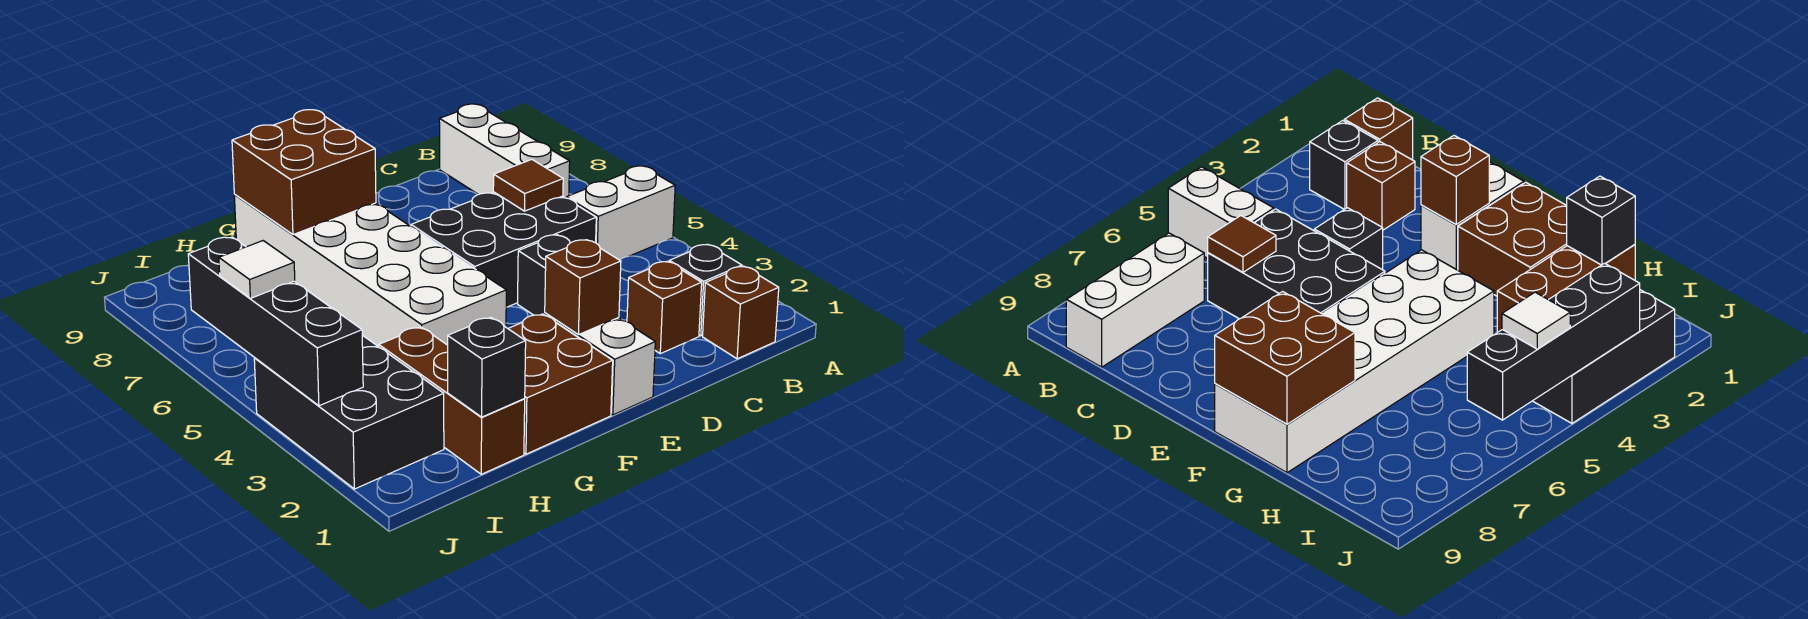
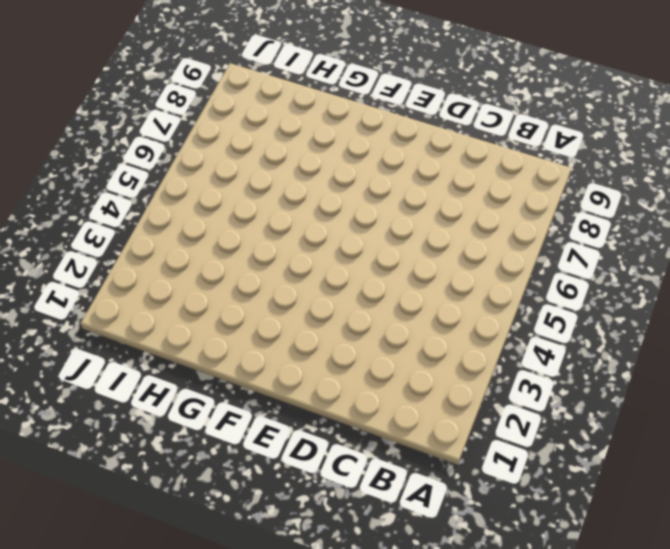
none -> white 1x2 brick [566,166,675,260]
none -> brown 1x1 brick [703,266,779,359]
none -> black 1x1 brick [669,244,742,336]

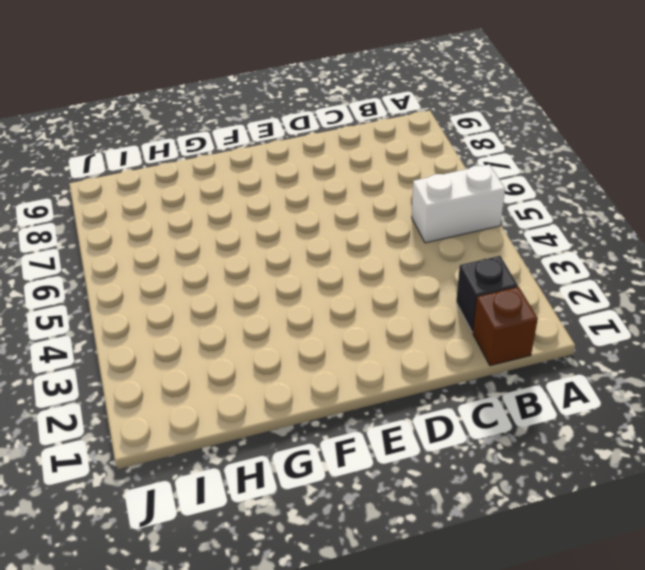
none -> white 1x3 brick [439,104,570,198]
none -> brown 1x1 brick [627,261,702,354]
none -> black 2x3 brick [411,192,596,307]

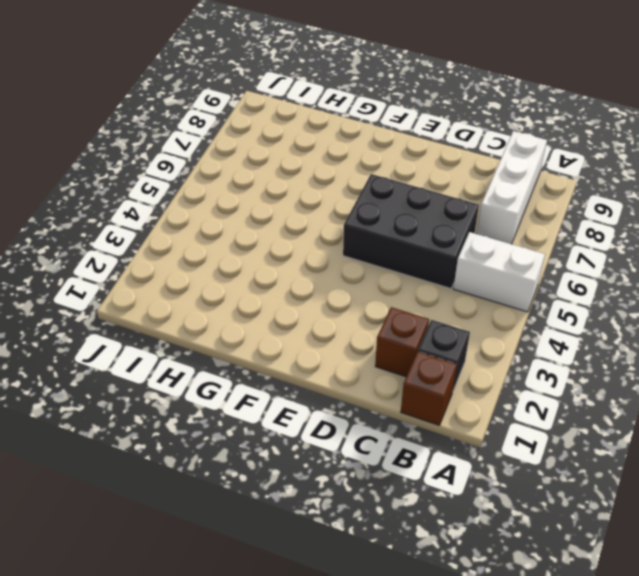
none -> black 1x1 brick [518,235,570,315]
none -> white 1x2 brick [545,313,655,415]
none -> brown 2x2 brick [508,314,613,454]

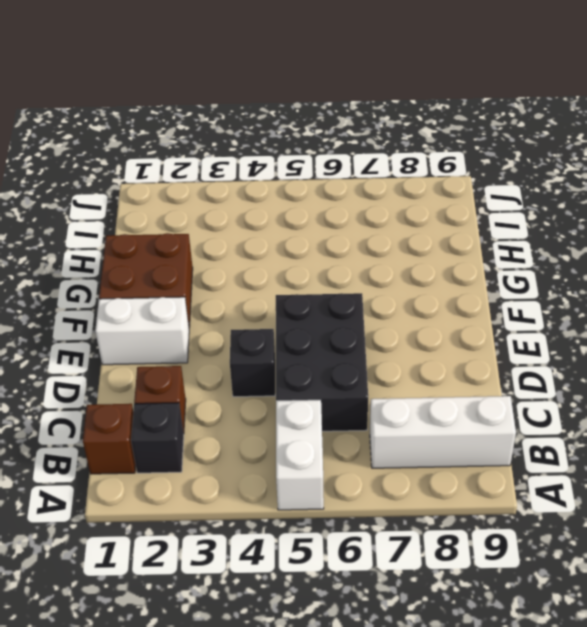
none -> white 2x6 brick [234,195,506,347]
none -> brown 1x3 brick [379,327,525,474]
none -> black 2x3 brick [254,335,444,489]

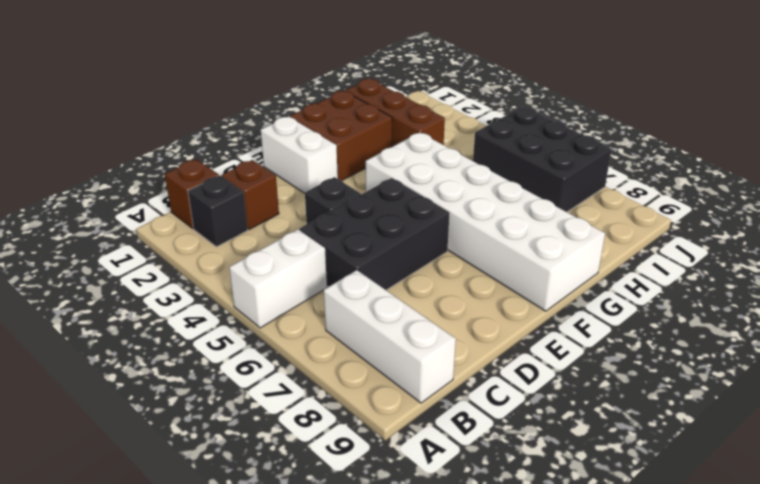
black 2x3 brick [473,106,612,212] -> black 2x3 brick moved to [254,335,444,489]
none -> brown 1x1 tile [493,160,563,211]
none -> brown 1x1 brick [545,240,621,335]
none -> brown 2x2 brick [232,110,376,235]

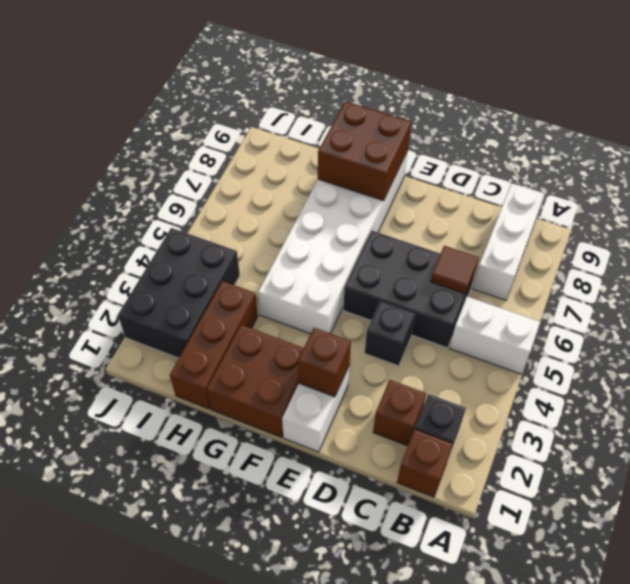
none -> black 1x1 brick [448,317,526,417]
none -> black 1x4 brick [188,237,363,406]
none -> white 1x1 tile [219,241,295,298]

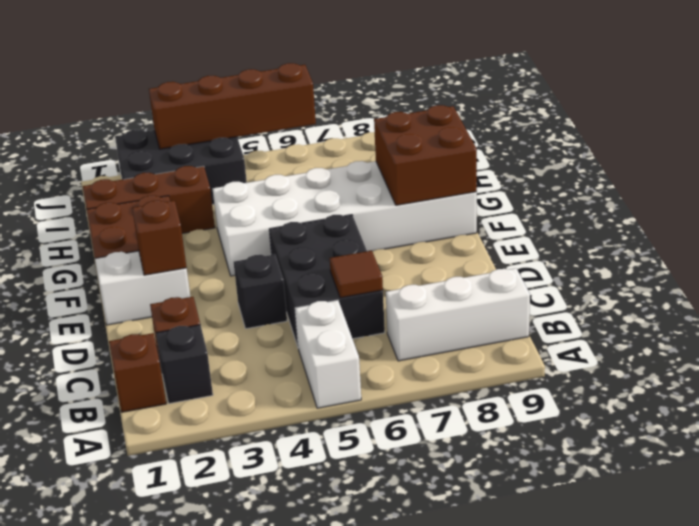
brown 1x4 brick [149,63,316,149] -> black 1x4 brick [188,237,363,406]
none -> black 1x1 brick [448,317,526,417]
none -> white 1x1 tile [219,241,295,298]

